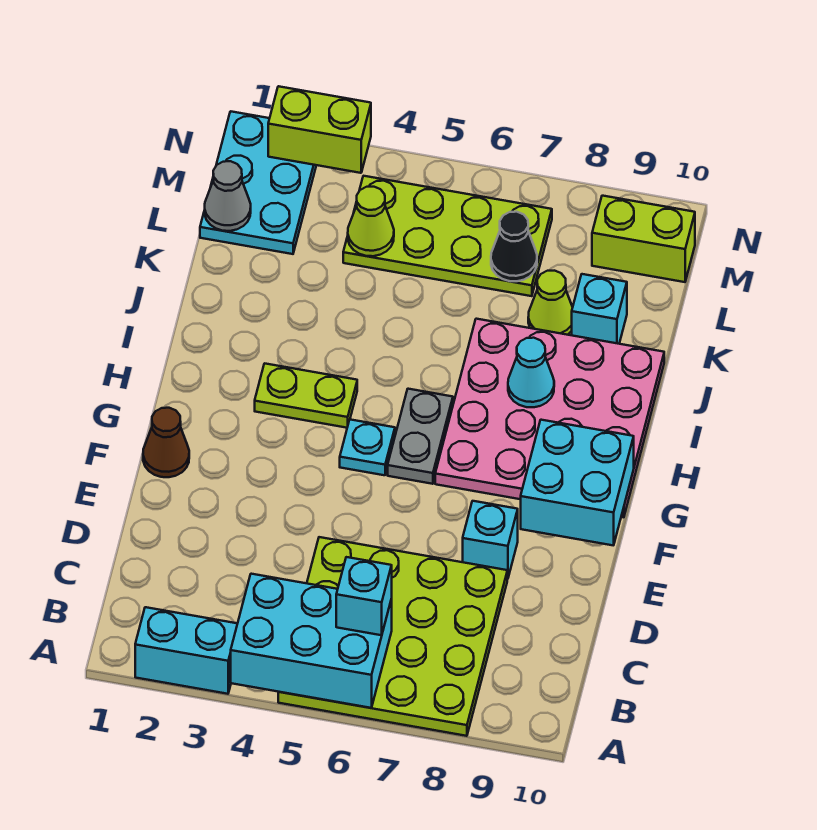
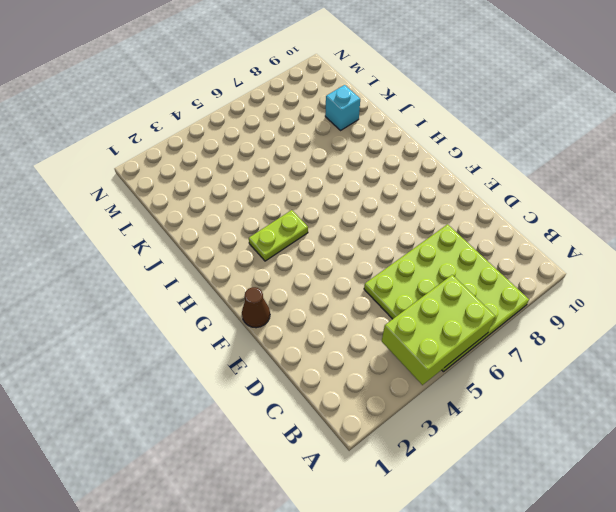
lime 2x3 brick [382,275,495,385] -> cyan 2x3 brick [231,574,392,708]
none -> cyan 1x2 brick [135,607,238,694]
none -> cyan 1x1 brick [463,501,518,579]
none -> cyan 1x1 plate [340,420,395,475]

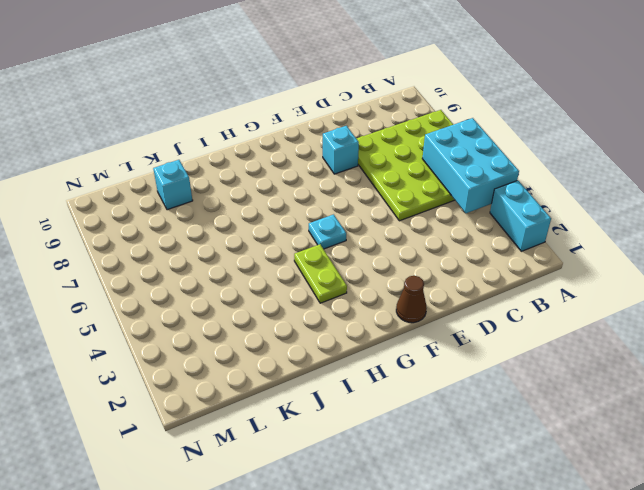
none -> grey 1x2 plate [388,389,453,484]
none -> pink 4x4 plate [435,319,664,517]
none -> lime 1x1 cone [528,271,573,335]

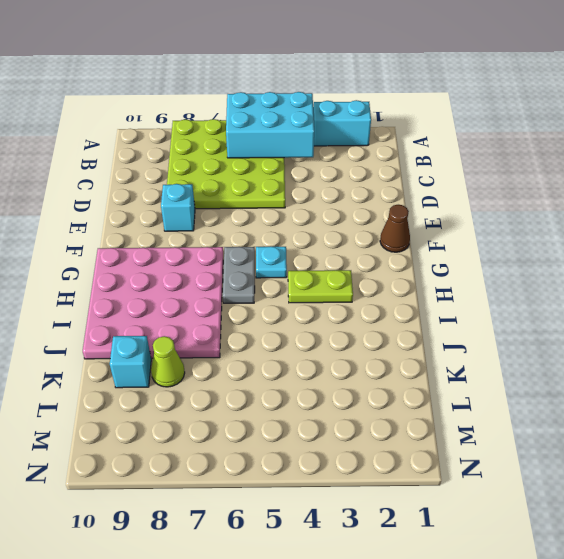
none -> cyan 2x3 plate [200,111,316,254]
none -> lime 2x4 plate [343,176,552,296]
none -> lime 1x2 brick [592,196,695,282]

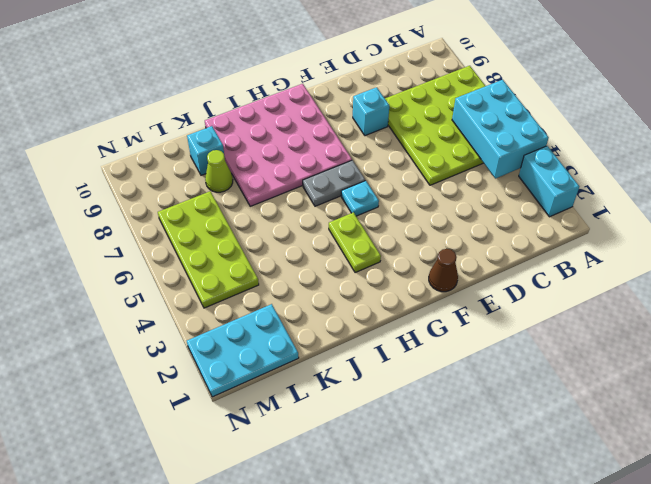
none -> lime 1x2 brick [592,196,695,282]
none -> cyan 2x2 brick [521,420,634,545]
none -> cyan 1x1 cone [508,338,554,407]

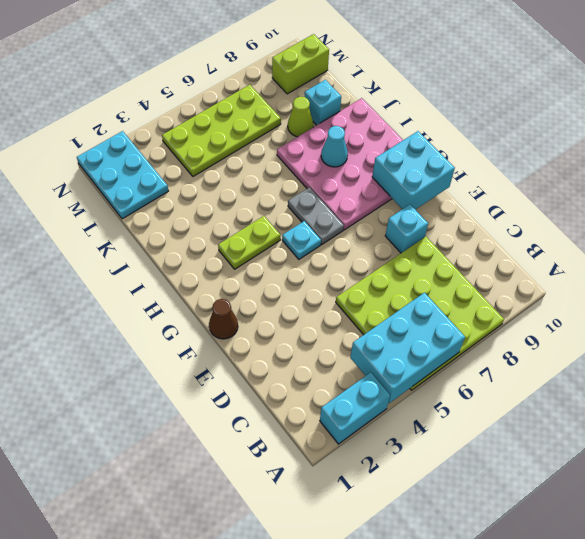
none -> grey 1x1 cone [205,161,251,231]
none -> lime 1x1 cone [348,187,394,256]
none -> black 1x1 cone [491,212,537,281]

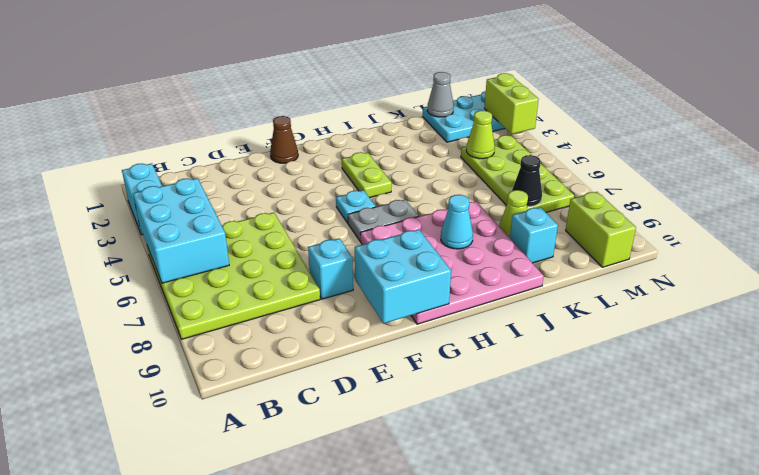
none -> cyan 1x1 brick [336,557,392,635]

